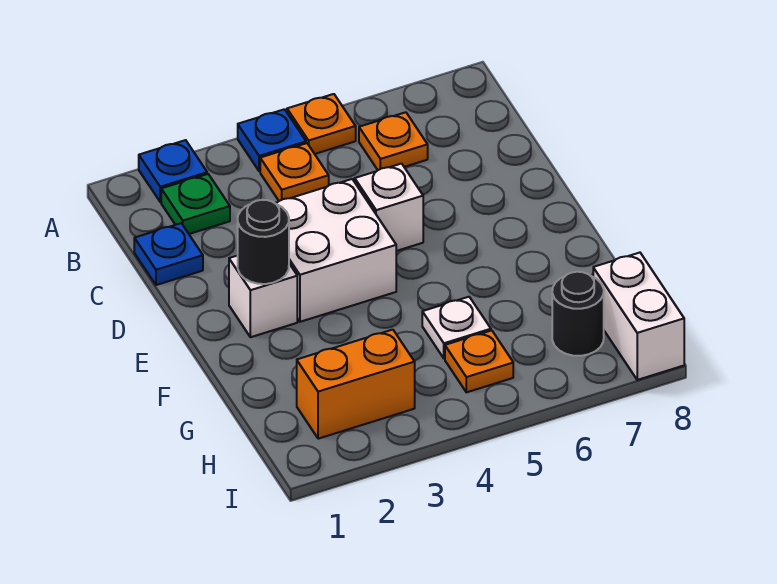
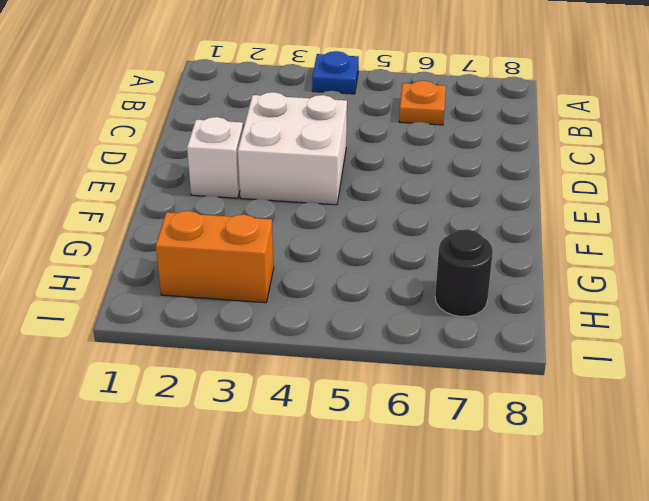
none -> blue 1x1 plate [139,140,207,202]
none -> orange 1x1 plate [287,94,356,154]
none -> green 1x1 plate [161,174,230,234]

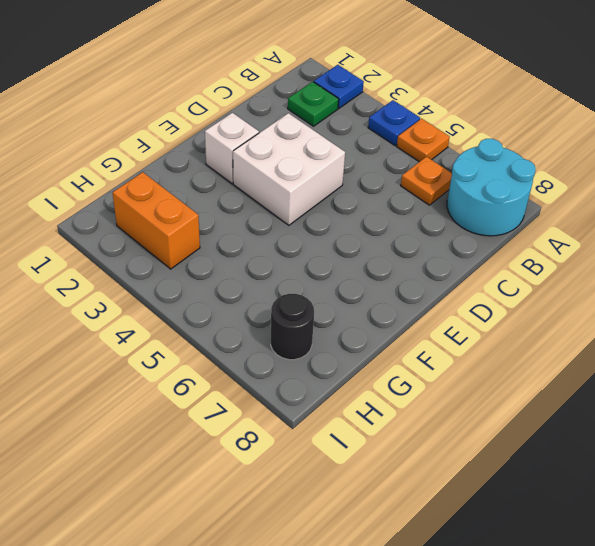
cyan 2x2 round brick [447,139,536,236] -> none
none -> orange 1x1 plate [260,143,329,201]
none -> blue 1x1 plate [134,223,203,285]
none -> white 1x1 brick [355,164,423,251]

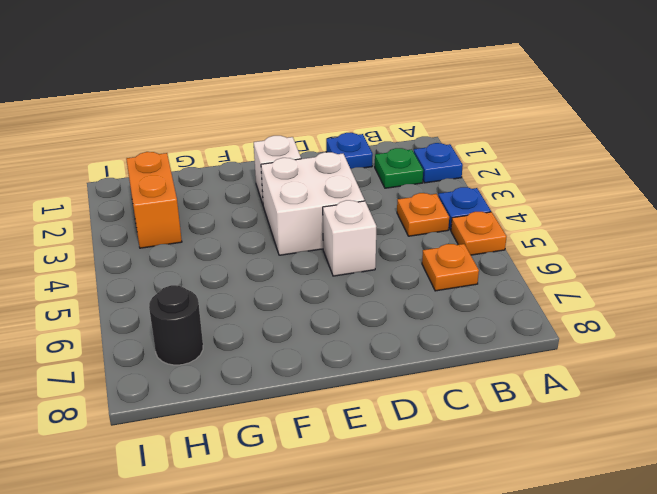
none -> white 1x1 plate [422,297,491,359]
none -> orange 1x1 plate [445,330,513,392]
none -> white 1x2 brick [593,253,684,380]

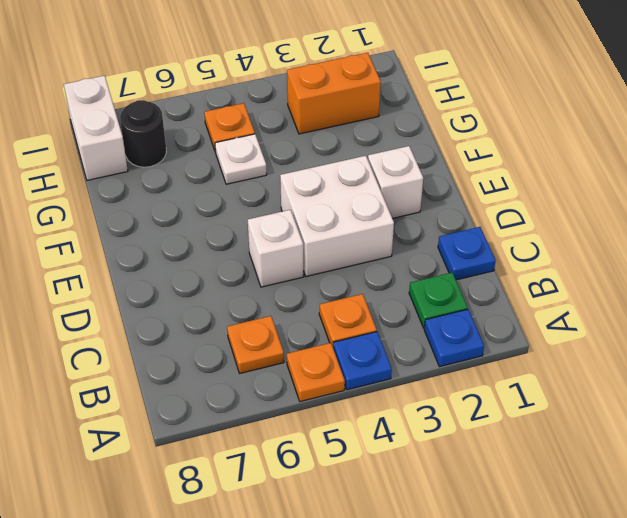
none -> black 1x1 round brick [238,200,289,284]

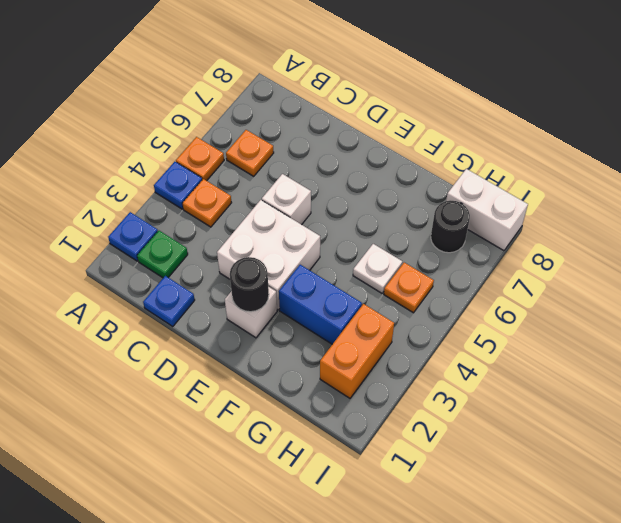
blue 1x2 brick [279,265,362,344] -> none

